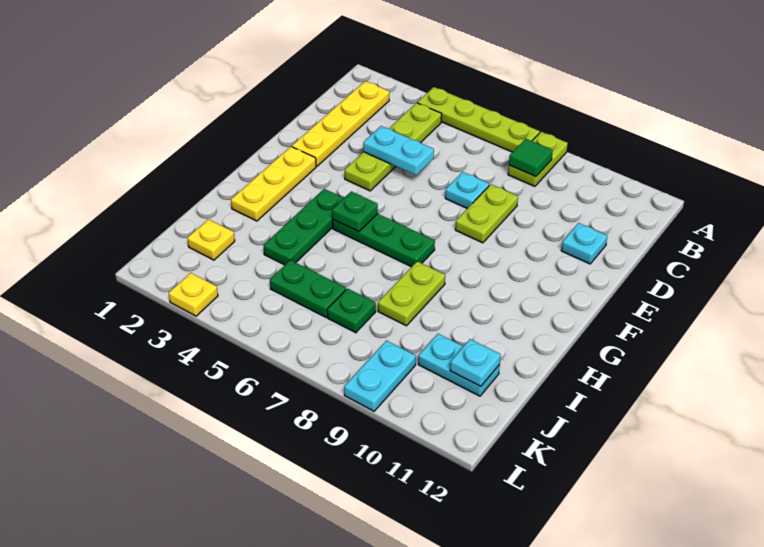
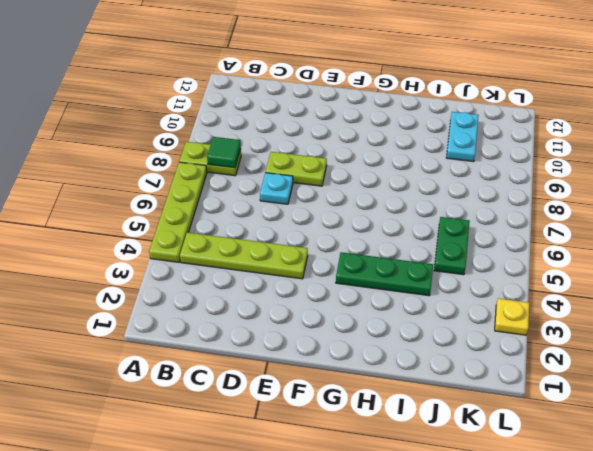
none -> yellow 1x4 plate [292,81,389,166]
none -> cyan 1x1 plate [561,223,607,264]
none -> yellow 1x3 plate [231,147,316,221]

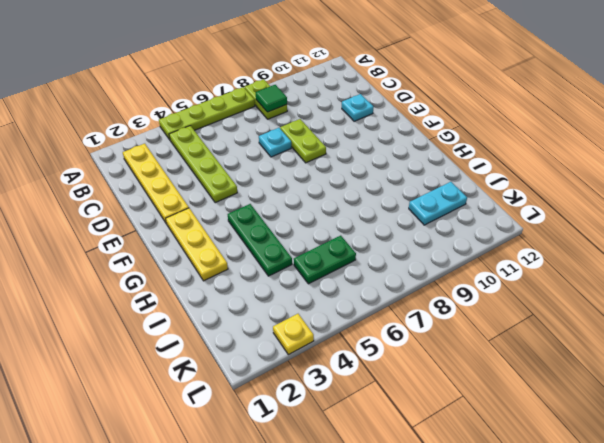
none -> green 1x3 plate [333,214,435,267]
none -> lime 1x2 plate [378,261,445,326]
none -> yellow 1x1 plate [187,219,235,260]

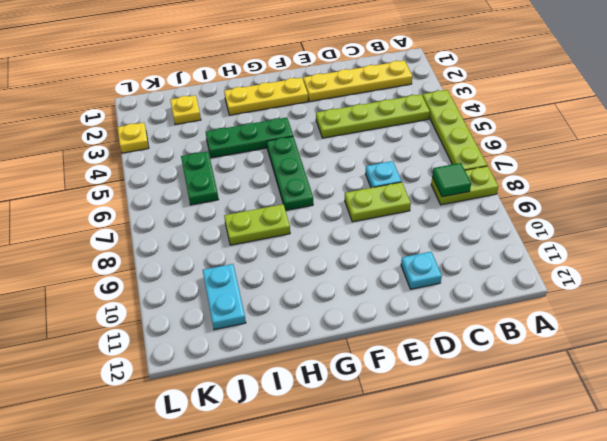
none -> green 1x1 plate [327,289,376,333]
none -> cyan 1x2 plate [344,341,416,411]
none -> cyan 1x2 plate [363,126,434,175]

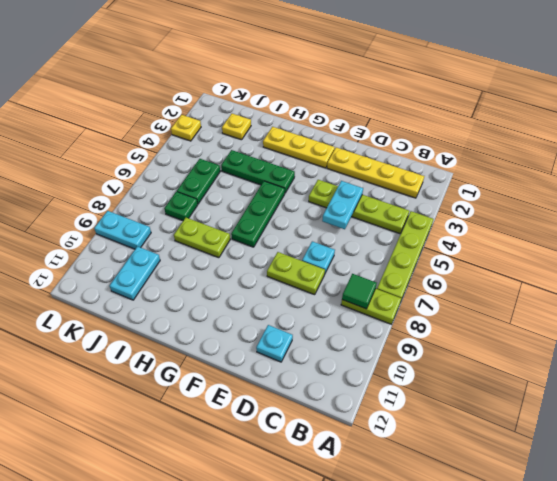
none -> green 1x1 plate [332,191,378,232]
none -> cyan 1x1 plate [450,339,501,387]

